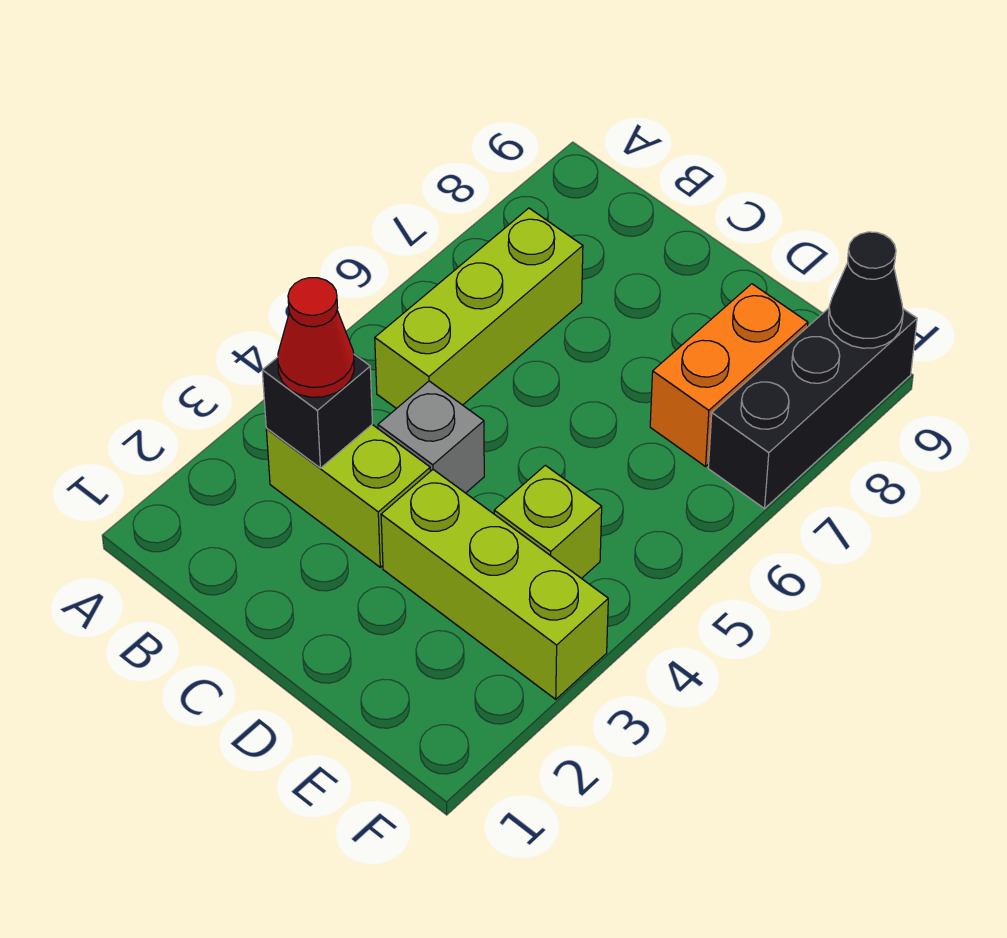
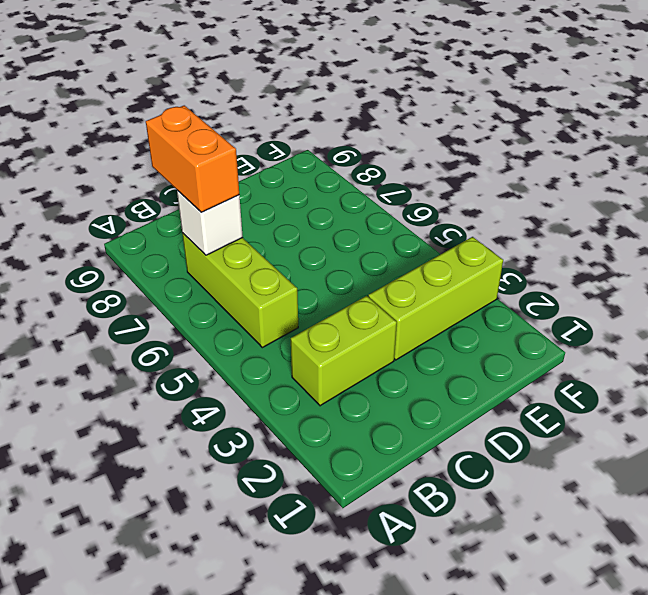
white 1x1 brick [177,190,243,255] -> none
orange 1x2 brick [146,105,239,212] -> orange 1x2 brick moved to [650,284,808,467]
none -> grey 1x1 brick [378,381,484,493]
none -> lime 1x1 brick [494,465,602,579]

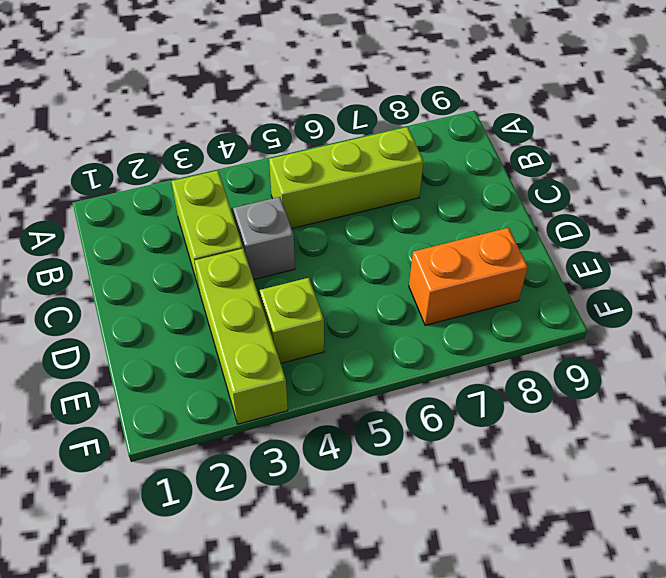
none -> black 1x3 brick [708,308,917,509]
none -> black 1x1 brick [262,355,372,468]

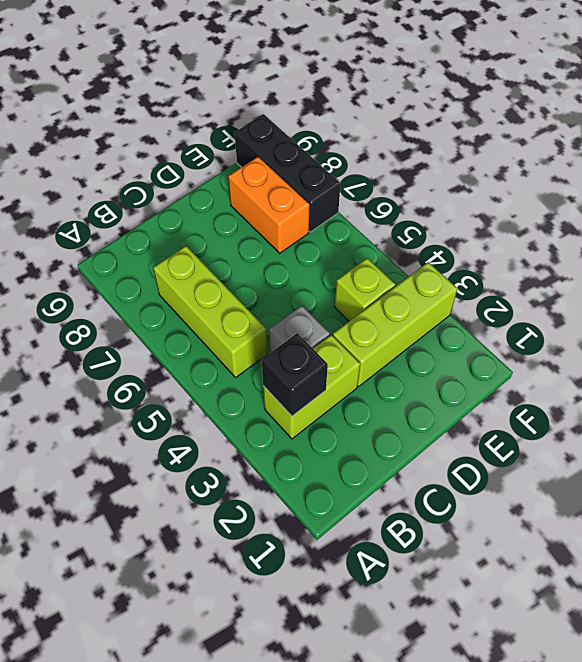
none -> black 1x1 cone [828,232,903,348]
none -> red 1x1 cone [278,278,354,397]

